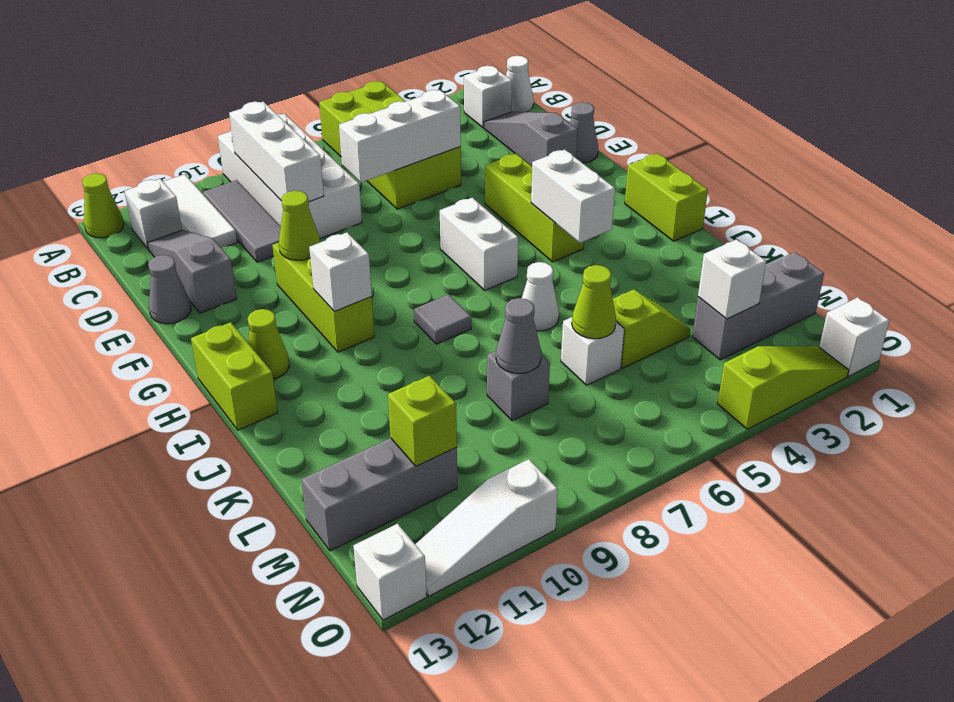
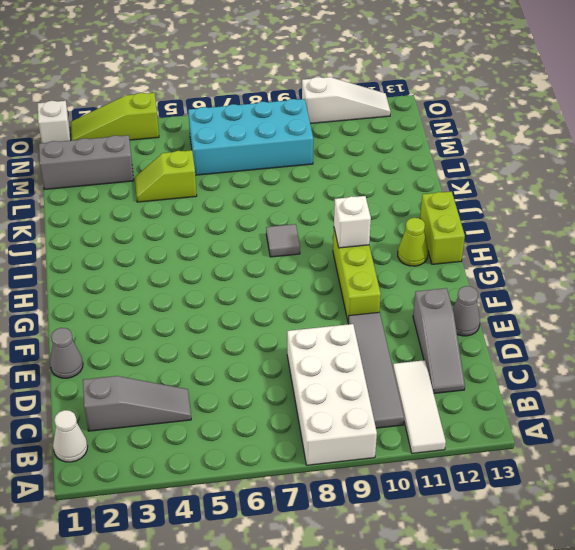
grey 1x4 tile [348,312,404,428] -> grey 1x3 tile [203,180,281,262]
grey 1x3 slope [83,376,191,431] -> grey 1x3 slope turned to [484,112,578,166]
cyan 2x4 brick [188,99,313,175] -> none
none -> lime 2x4 brick [319,81,461,209]
none -> lime 1x1 cone [82,173,124,238]
none -> white 1x1 brick [464,66,512,128]
none -> white 1x1 brick [124,179,182,248]

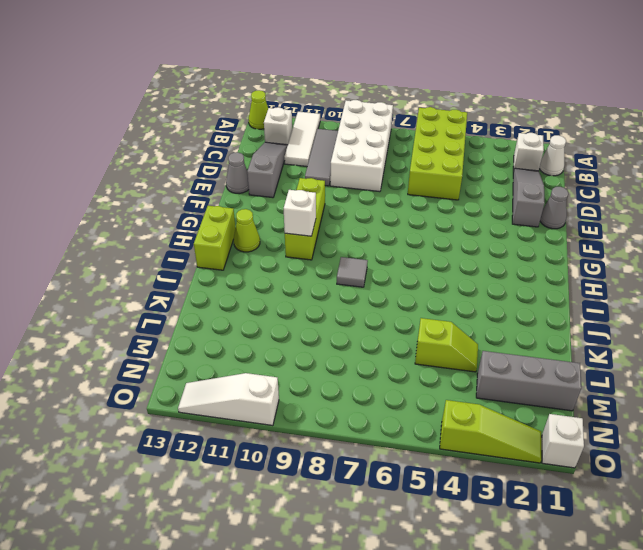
none -> lime 1x3 brick [485,154,584,262]
none -> white 1x2 brick [440,198,518,290]
none -> lime 1x2 brick [625,154,708,241]
none -> white 1x1 cone [522,262,559,331]

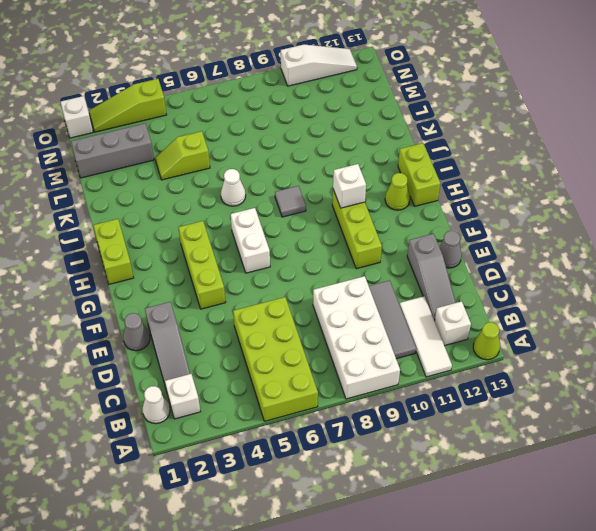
none -> white 1x1 brick [561,317,624,385]
none -> grey 1x1 brick [487,351,550,421]
none -> grey 1x3 brick [302,438,457,551]
none -> white 1x1 brick [353,524,427,620]

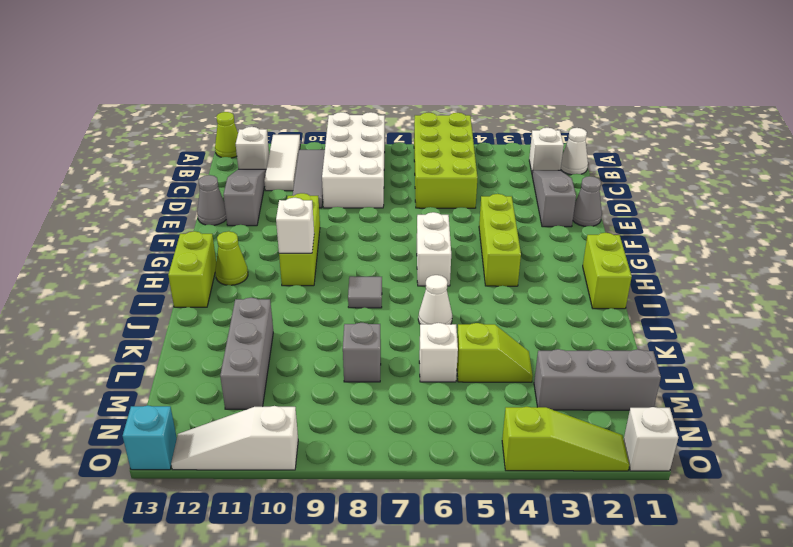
grey 1x3 brick [220,298,273,409] -> grey 1x3 brick turned to [302,438,457,551]
cyan 1x1 brick [123,406,177,470] -> white 1x1 brick [353,524,427,620]
none -> white 1x3 brick [229,102,324,202]
none -> white 1x3 brick [339,90,461,183]
none -> lime 1x1 cone [279,191,320,260]
none -> white 1x2 brick [531,150,615,243]

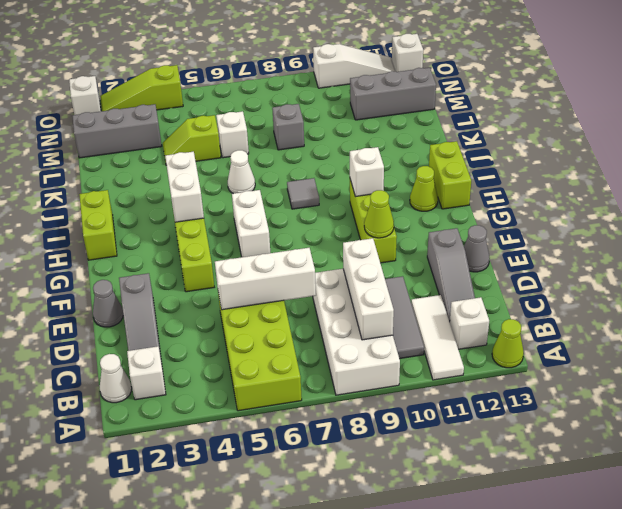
none -> lime 1x1 cone [572,265,616,339]
none -> grey 1x1 cone [496,298,541,373]
none -> white 1x1 brick [698,239,766,319]
none -> lime 1x1 brick [388,376,457,466]

